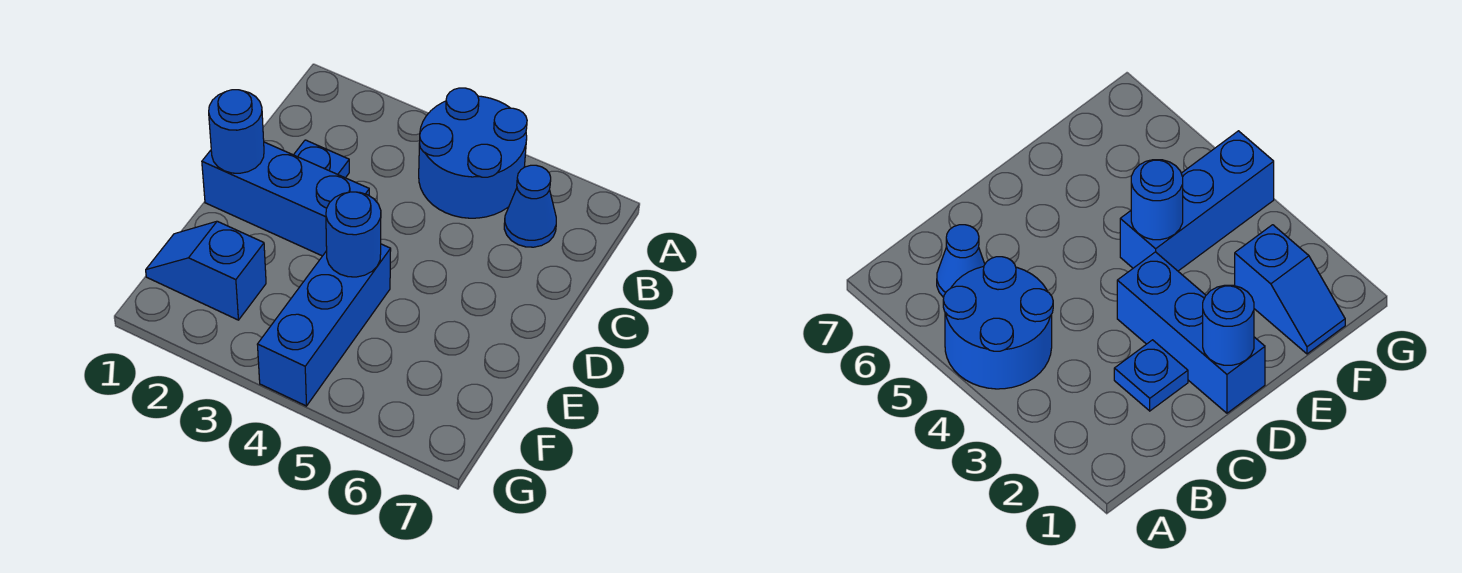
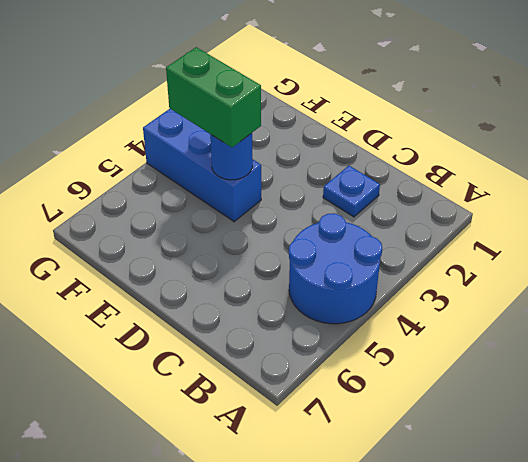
green 1x2 brick [166,47,261,147] -> none
none -> blue 1x1 cone [504,165,556,247]
none -> blue 1x3 brick [202,142,369,256]

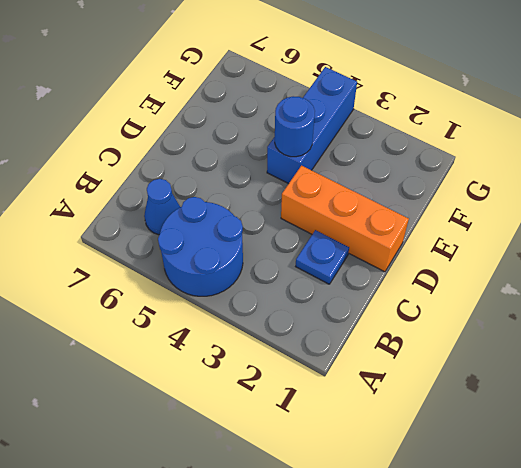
orange 1x3 brick [281,166,409,272] -> blue 1x3 brick [202,142,369,256]
none -> blue 1x2 slope [146,221,266,320]
none -> blue 1x1 round brick [209,90,264,173]

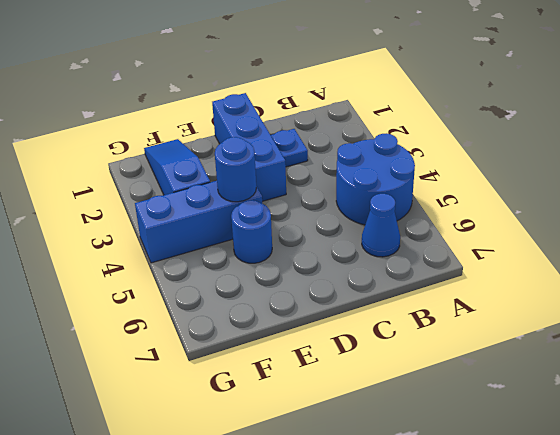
blue 1x1 round brick [231,200,272,263] -> blue 1x1 round brick moved to [209,90,264,173]
blue 1x3 slope [144,139,210,195] -> blue 1x2 slope [146,221,266,320]

